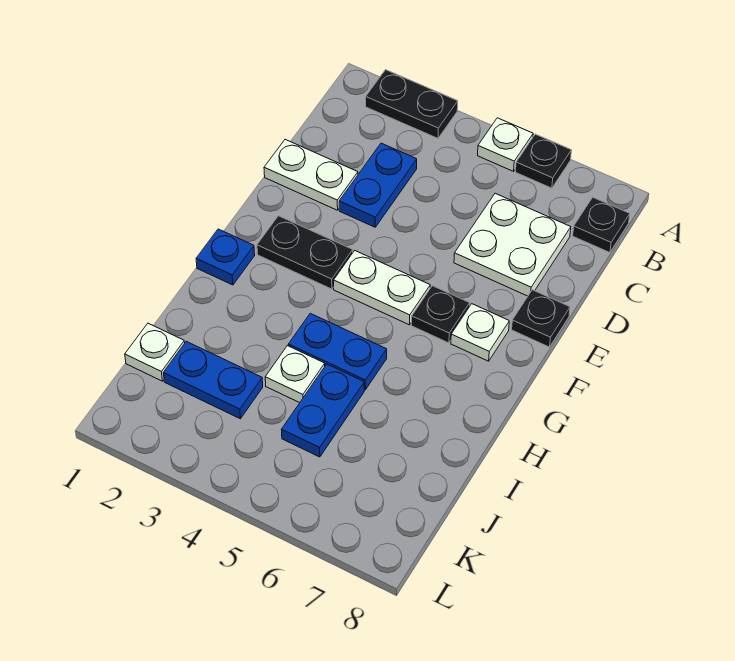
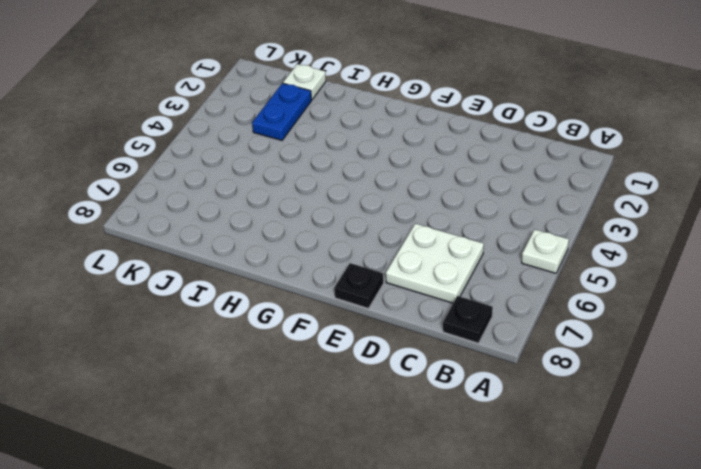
none -> black 1x2 plate [366,70,458,138]
none -> black 1x1 plate [516,134,572,188]
none -> blue 1x2 plate [339,143,417,227]

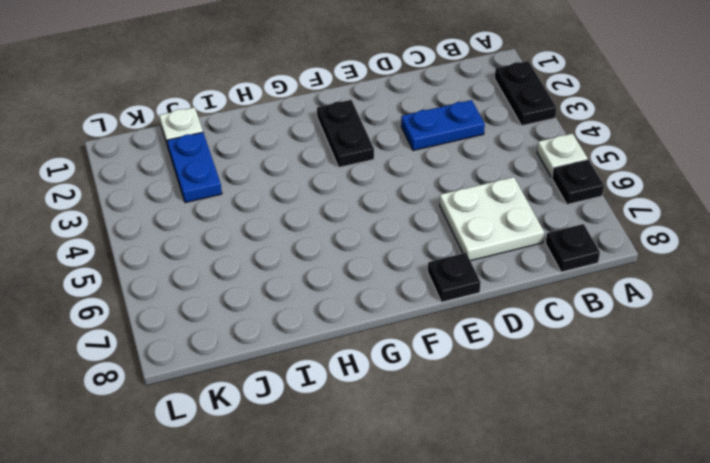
none -> white 1x2 plate [264,139,358,210]
none -> white 1x2 plate [334,251,430,325]
none -> black 1x1 plate [411,286,470,343]

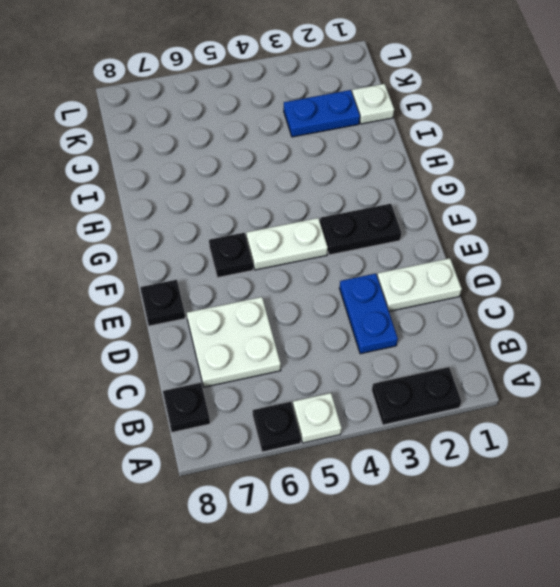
none -> white 1x1 plate [451,304,509,361]
none -> blue 1x1 plate [196,229,255,285]
none -> blue 1x2 plate [288,313,387,390]

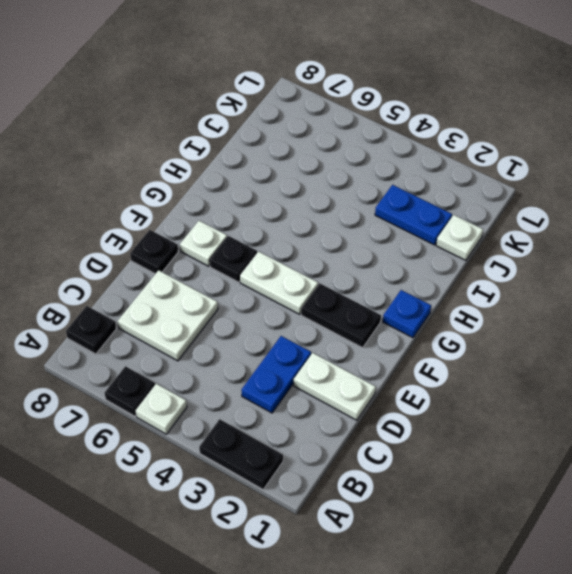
none -> blue 1x2 plate [288,313,387,390]
none -> white 1x1 plate [265,346,325,403]
none -> blue 1x2 plate [282,364,364,457]

